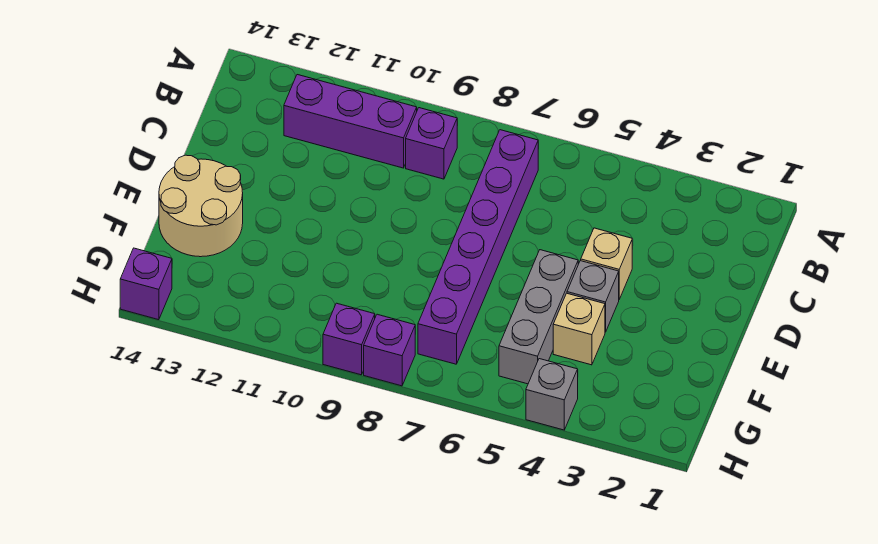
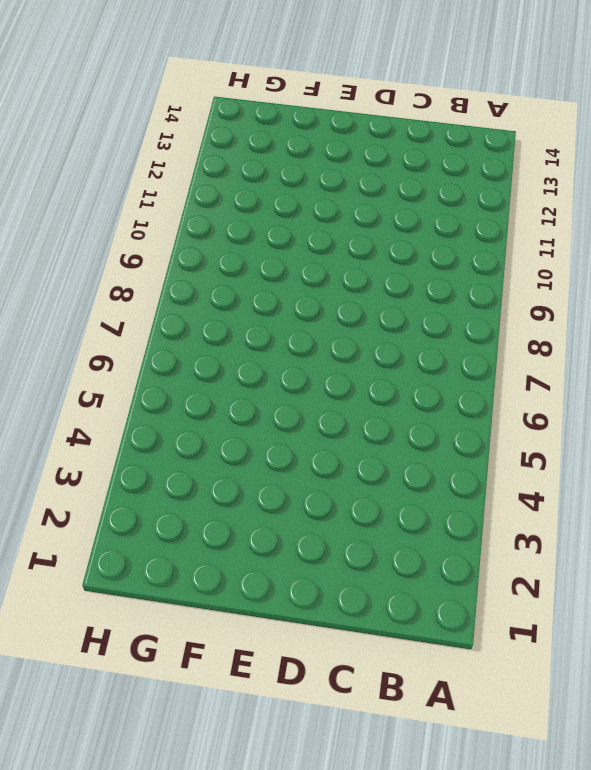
none -> purple 1x6 brick [418,130,538,364]
none -> purple 1x1 brick [406,108,457,179]
none -> purple 1x3 brick [284,75,417,168]

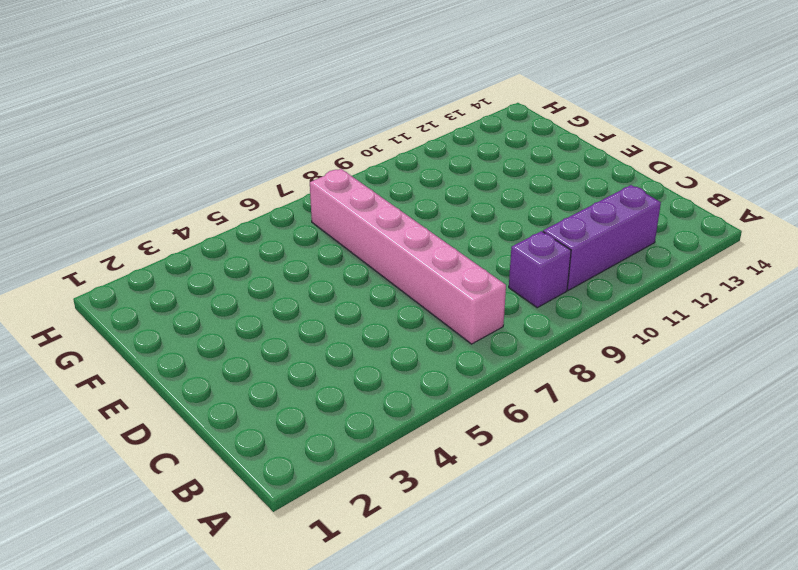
pink 1x6 brick [310,169,506,344] -> purple 1x6 brick [418,130,538,364]
none -> tan 1x1 brick [581,228,632,299]
none -> grey 1x1 brick [567,261,619,332]
none -> grey 1x3 brick [499,250,578,384]

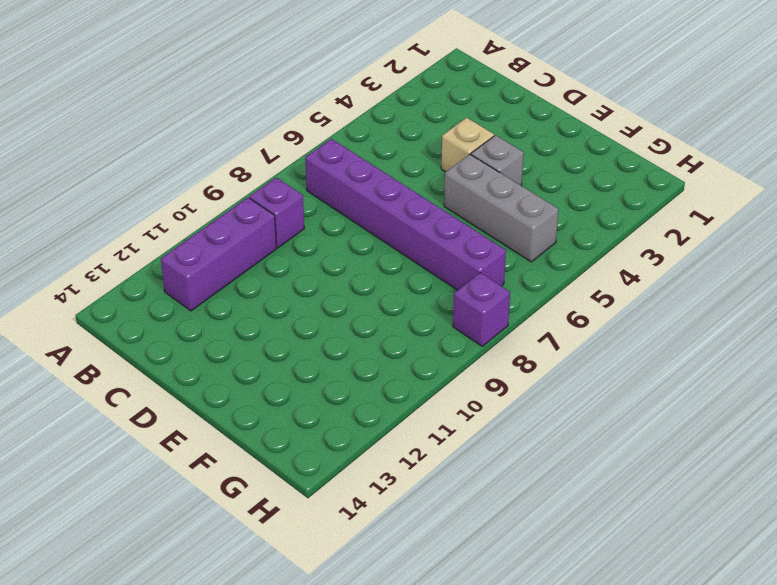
none -> tan 2x2 round brick [159,155,243,257]
none -> tan 1x1 brick [553,293,605,365]
none -> grey 1x1 brick [526,359,578,430]

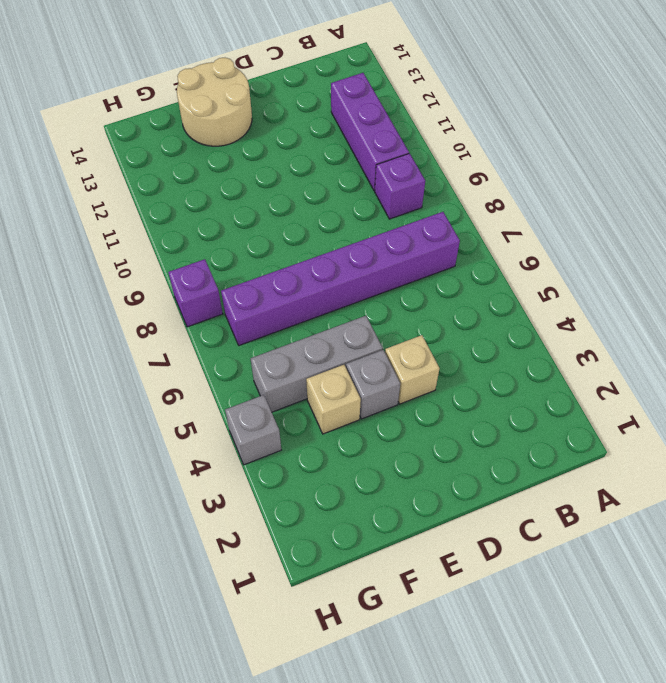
none -> purple 1x1 brick [323,303,375,375]
none -> purple 1x1 brick [120,248,172,320]

